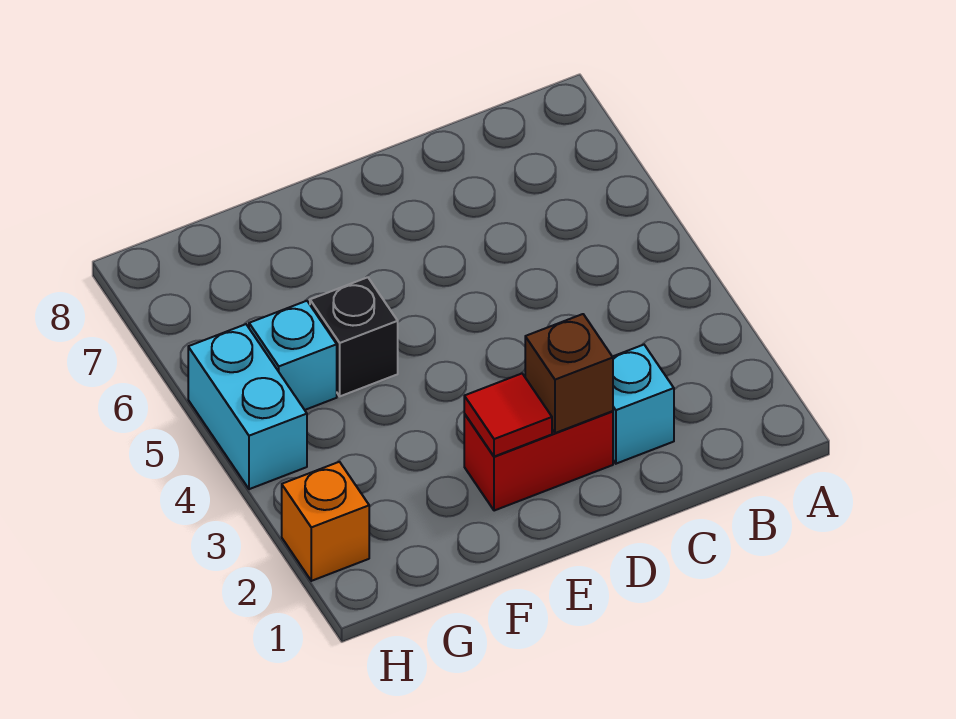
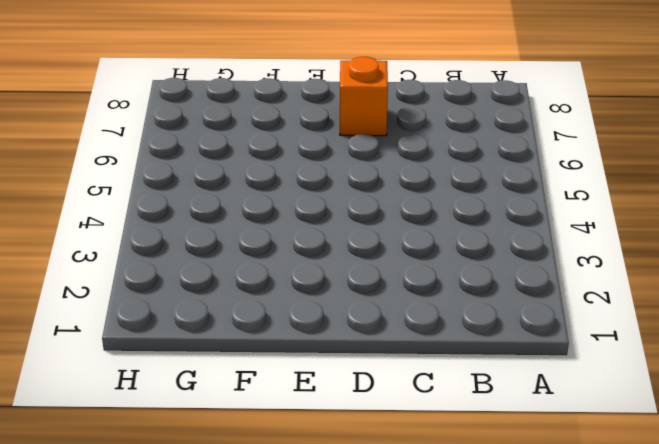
orange 1x1 brick [340,57,388,136] -> orange 1x1 brick moved to [282,462,369,581]
none -> cyan 1x1 brick [613,345,674,464]
none -> red 1x2 brick [464,411,613,511]

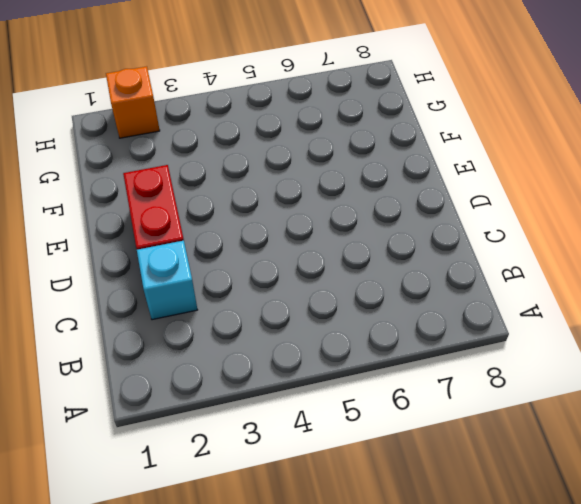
none -> black 1x1 brick [310,277,398,396]
none -> cyan 1x1 brick [249,301,337,410]

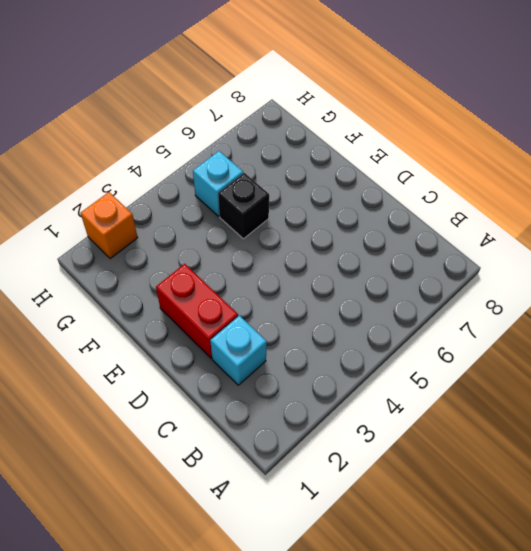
none -> cyan 1x2 brick [188,324,307,489]
none -> brown 1x1 brick [525,314,613,433]

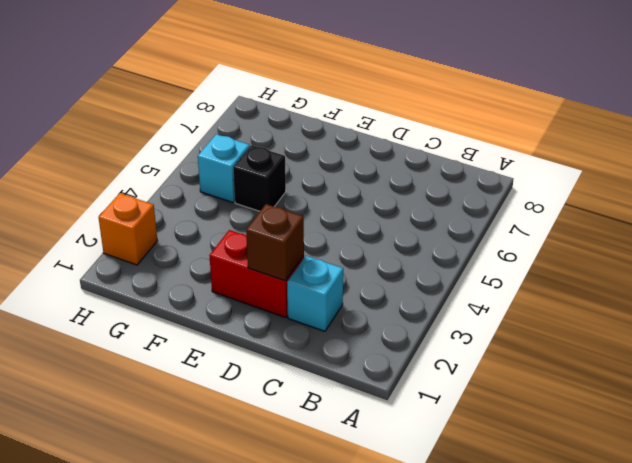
none -> cyan 1x2 brick [188,324,307,489]
none -> red 1x1 tile [464,374,552,457]

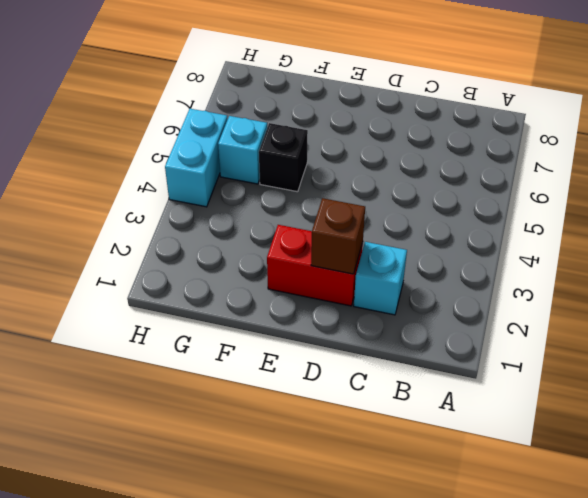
none -> orange 1x1 brick [282,462,369,581]
none -> red 1x1 tile [464,374,552,457]

